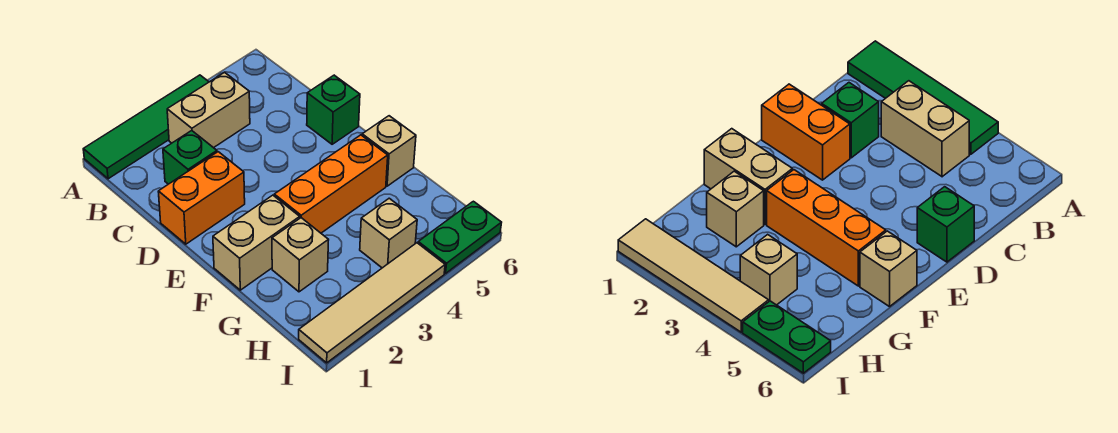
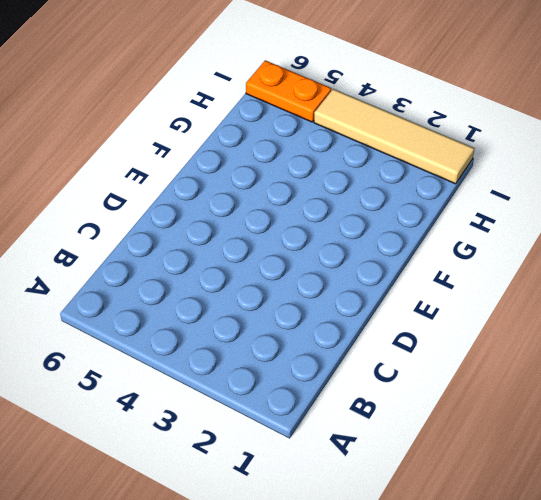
orange 1x2 plate [246,60,331,122] -> green 1x2 plate [418,201,502,273]
none -> green 1x4 tile [83,75,209,179]
none -> tan 1x2 brick [167,72,250,148]
none -> green 1x1 brick [163,131,217,184]

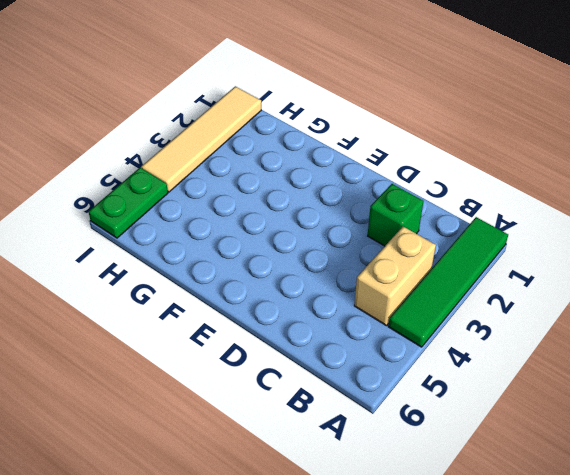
none -> orange 1x2 brick [158,152,245,244]
none -> green 1x1 brick [307,75,360,144]
none -> tan 1x2 brick [213,195,300,290]

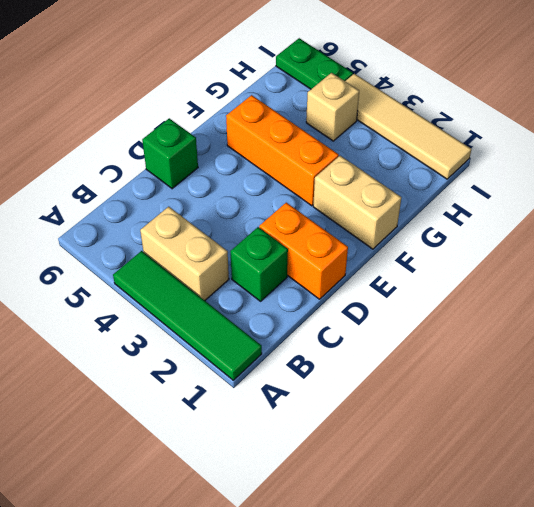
none -> tan 1x1 brick [362,116,416,186]
none -> tan 1x1 brick [272,218,328,292]

